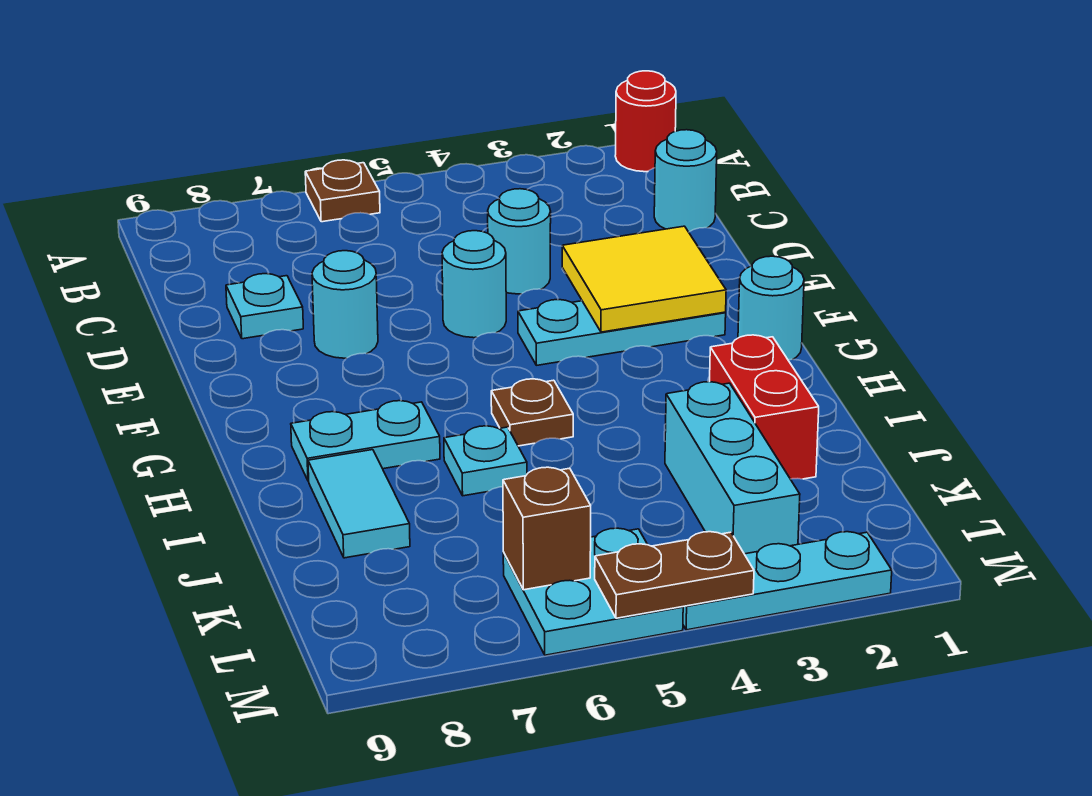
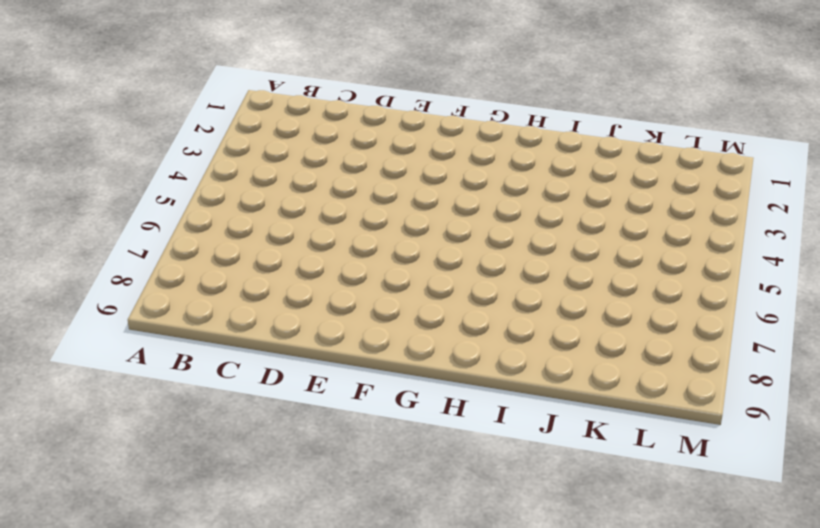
none -> red 1x1 round brick [615,71,676,172]
none -> brown 1x1 plate [305,160,380,222]
none -> cyan 1x1 round brick [654,130,717,232]

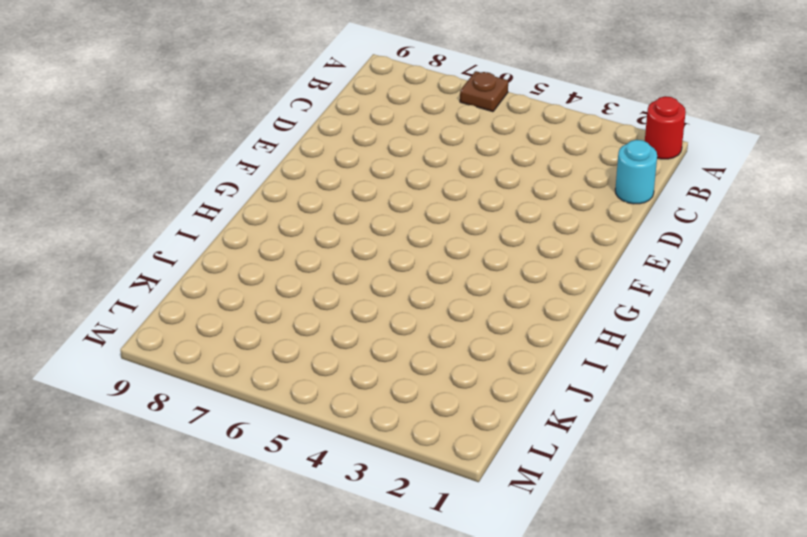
none -> cyan 1x1 round brick [488,189,551,294]
none -> cyan 1x1 plate [226,274,303,339]
none -> cyan 1x1 round brick [442,231,506,338]

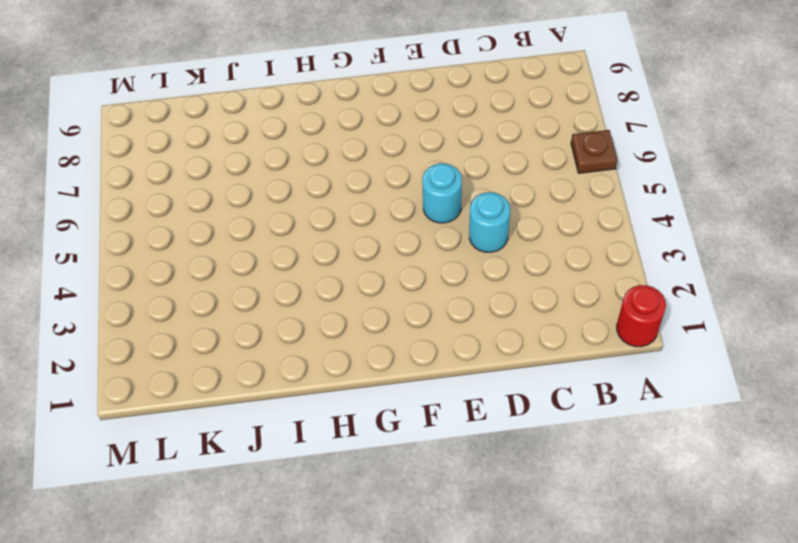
none -> cyan 1x1 round brick [654,130,717,232]
none -> cyan 1x1 plate [226,274,303,339]
none -> cyan 1x1 round brick [312,251,378,358]

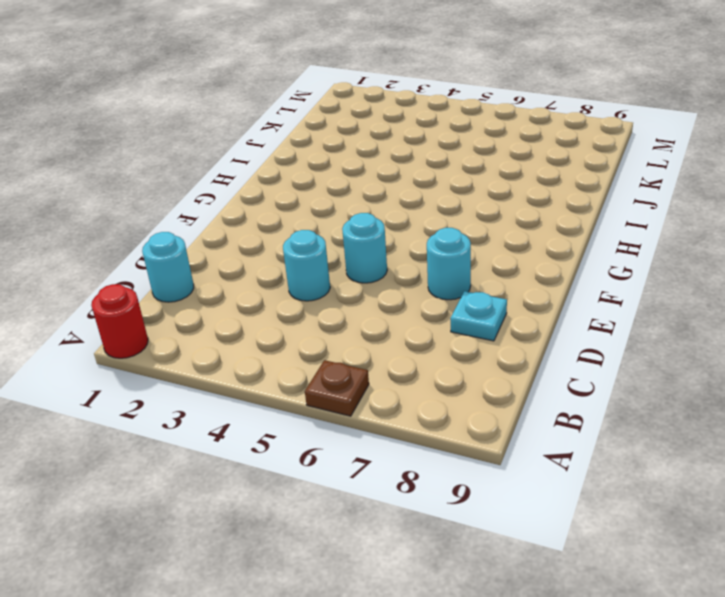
none -> cyan 1x3 plate [518,300,726,365]
none -> cyan 1x1 round brick [738,256,804,360]
none -> brown 1x1 plate [491,379,573,446]

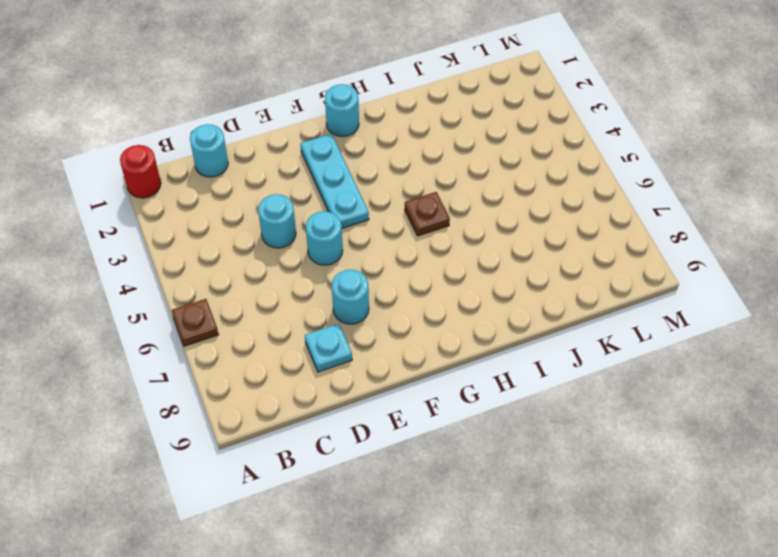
none -> cyan 1x2 plate [291,401,440,481]
none -> red 1x2 brick [710,335,819,479]
none -> cyan 1x1 plate [444,426,527,496]

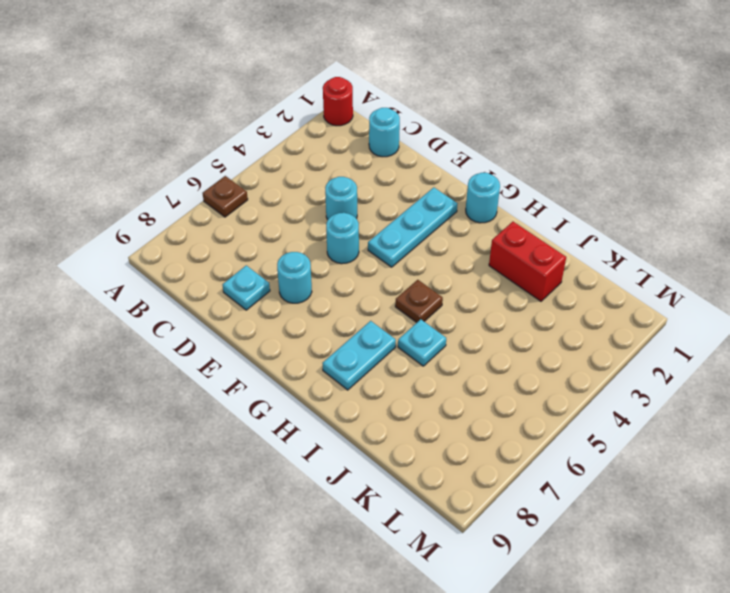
none -> cyan 1x2 tile [308,450,410,558]
none -> cyan 1x3 brick [665,382,800,554]
none -> cyan 2x2 plate [503,528,683,655]

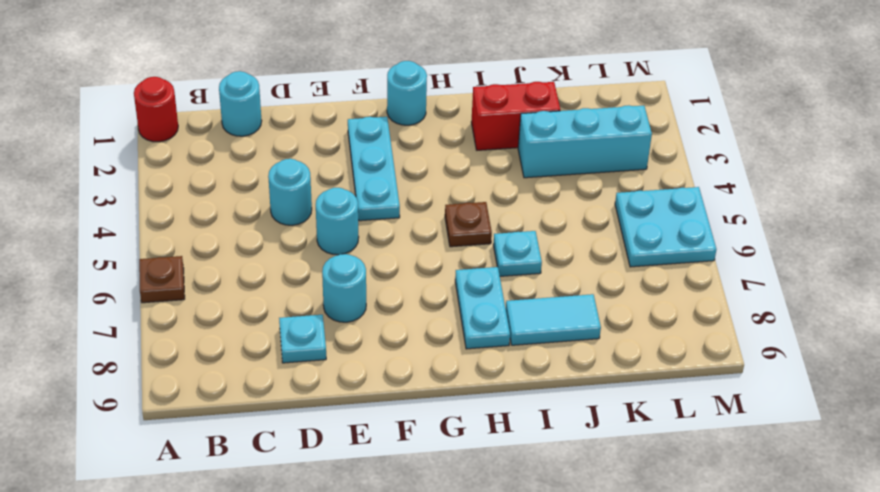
none -> cyan 1x3 plate [683,532,892,630]
none -> yellow 2x2 tile [562,226,726,332]
none -> brown 1x1 brick [503,467,591,590]

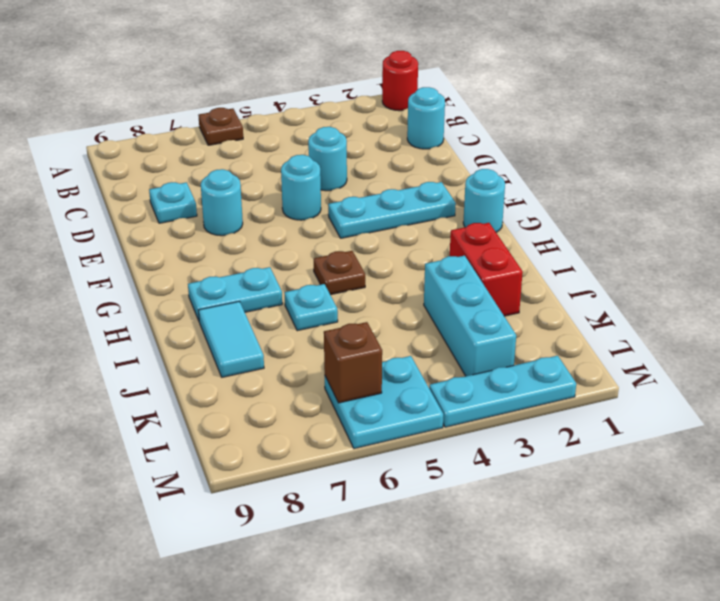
none -> yellow 2x2 tile [562,226,726,332]
none -> brown 1x2 plate [595,532,754,618]

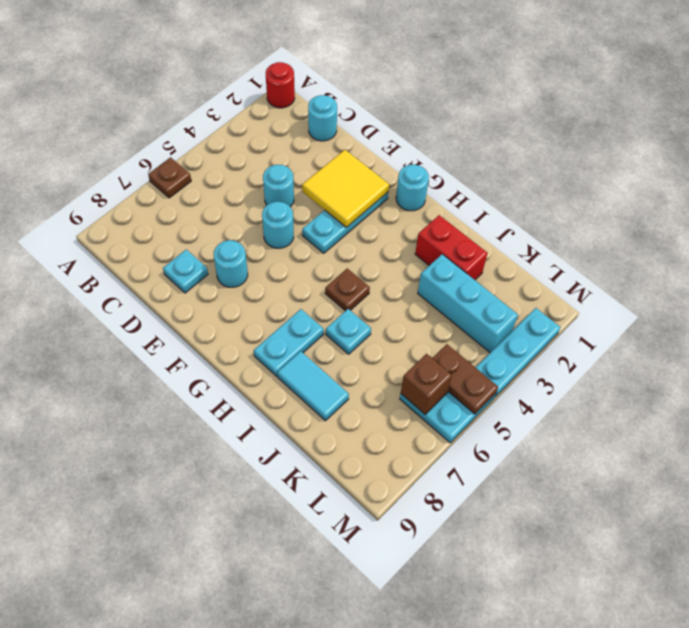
brown 1x2 plate [432,344,498,414] -> brown 1x2 plate turned to [595,532,754,618]

